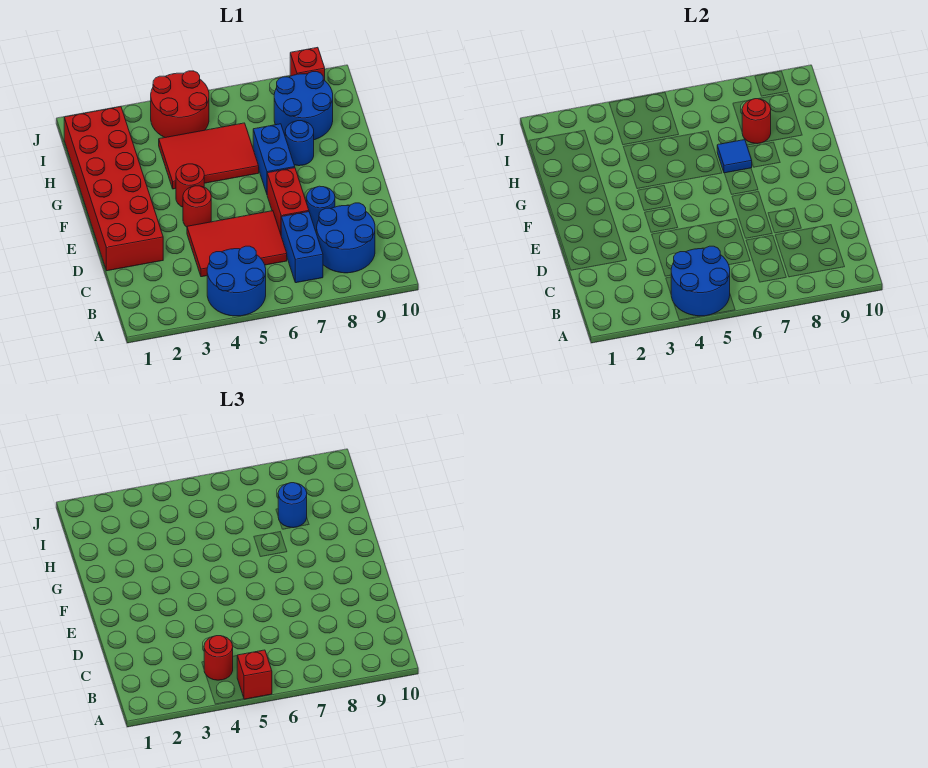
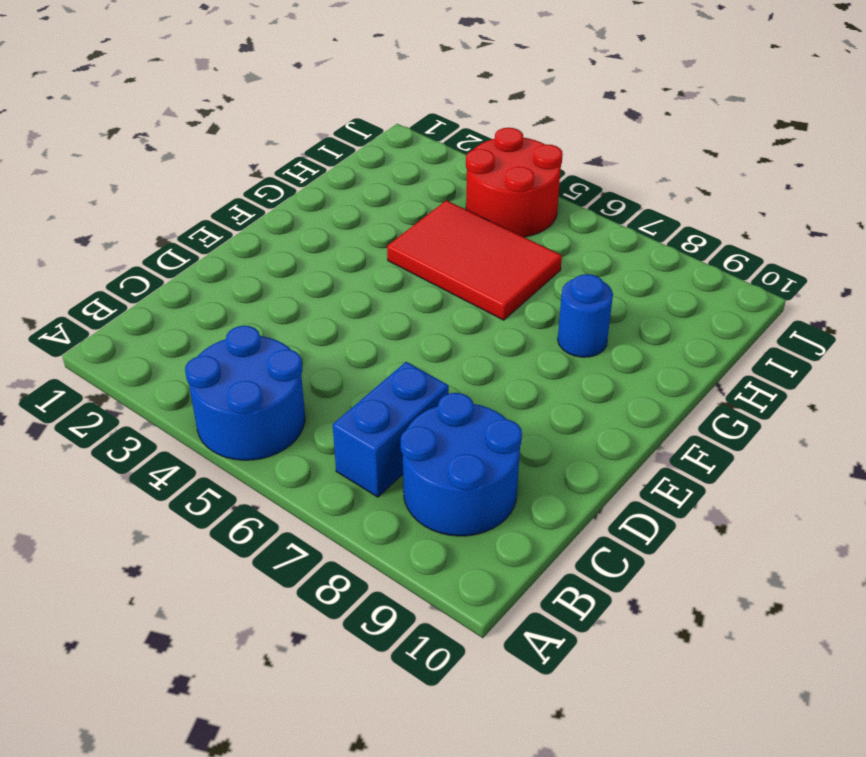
none -> red 2x3 tile [187,211,287,277]
none -> red 2x6 brick [64,107,163,271]
none -> red 1x2 brick [267,168,309,234]

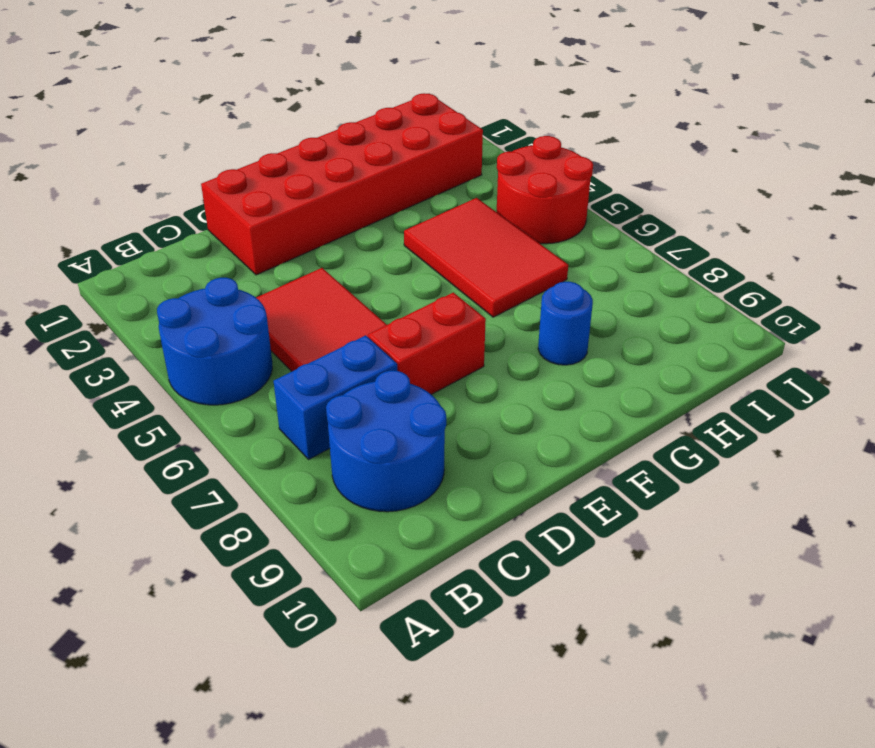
none -> blue 1x1 round brick [306,186,335,231]
none -> red 1x1 round brick [183,186,211,227]
none -> red 1x1 round brick [176,164,204,207]

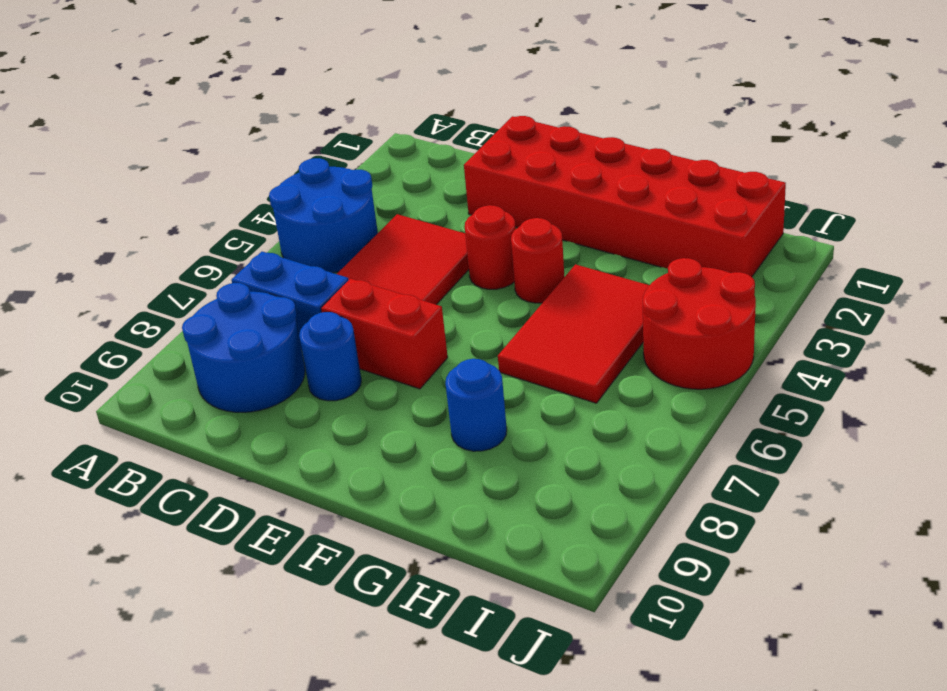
none -> blue 1x2 brick [253,124,295,193]
none -> blue 2x2 round brick [274,72,333,140]
none -> red 1x1 brick [290,47,325,81]

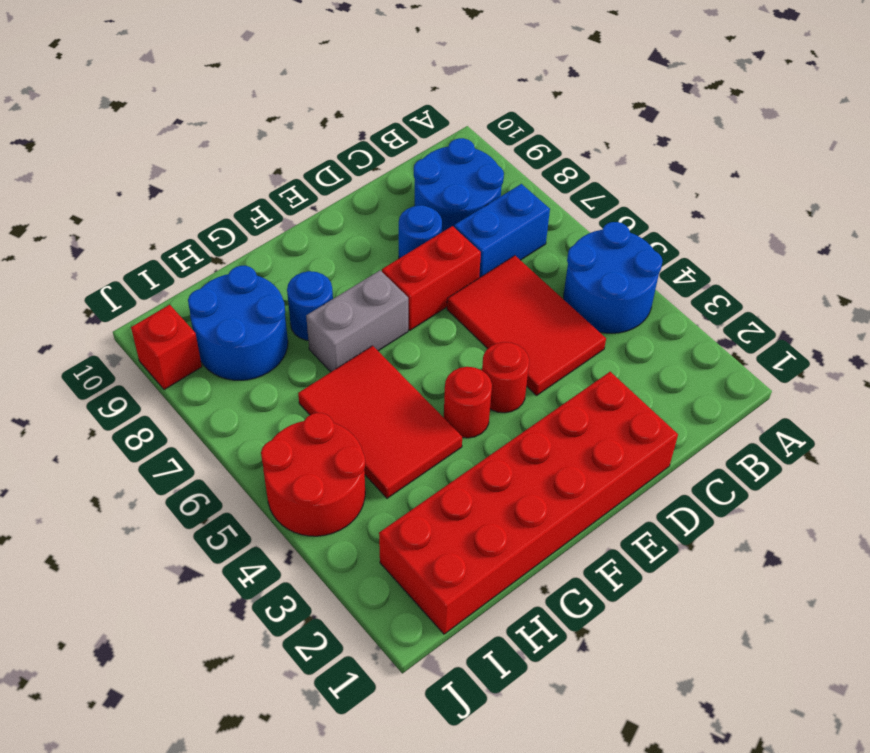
grey 1x2 brick [306,270,408,372] -> blue 1x2 brick [253,124,295,193]
none -> blue 2x2 round brick [671,246,730,316]
none -> blue 1x1 tile [717,140,752,173]
none -> red 1x1 round brick [742,99,771,144]

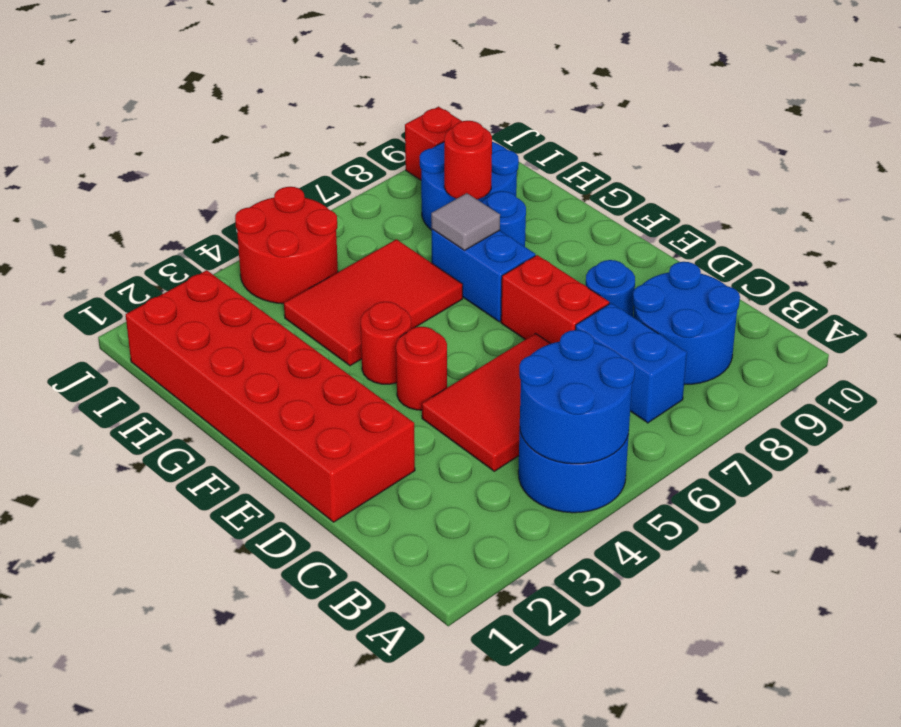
grey 1x1 tile [431,193,500,250] -> blue 1x1 tile [717,140,752,173]
none -> red 1x1 brick [237,650,272,699]
none -> red 1x1 round brick [204,636,233,680]
none -> blue 1x1 round brick [278,483,307,528]

